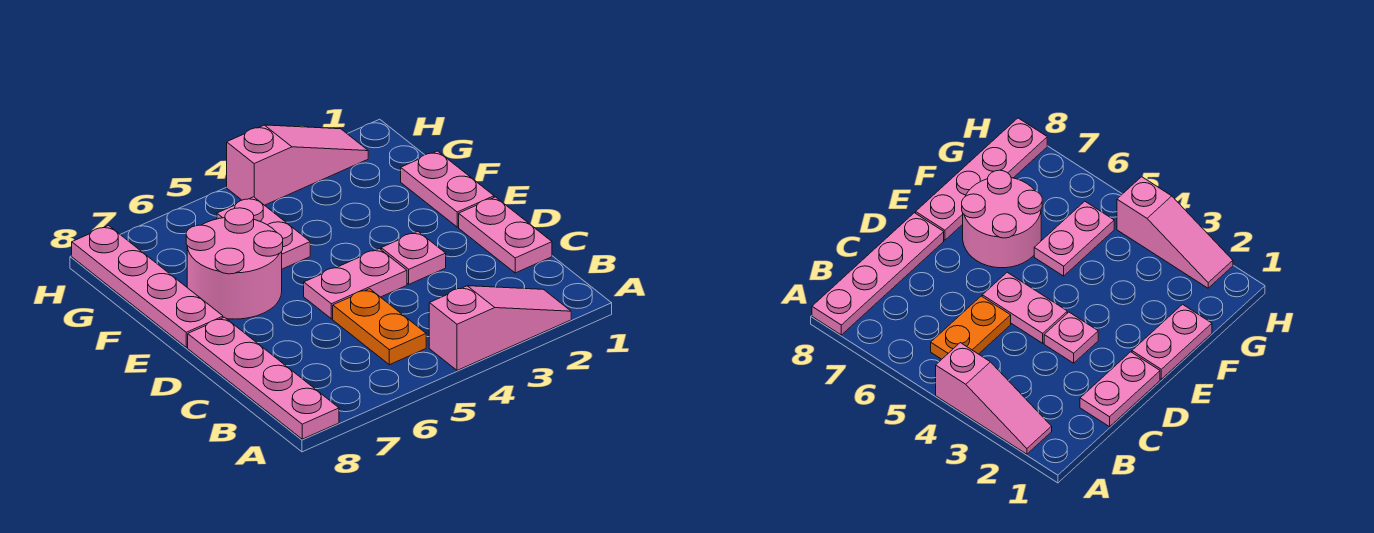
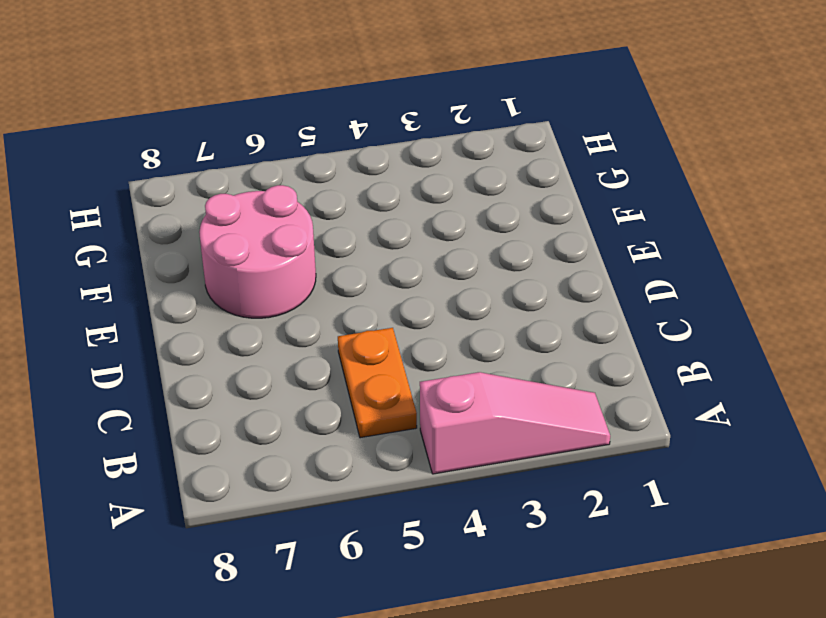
none -> pink 1x4 plate [188,317,339,439]
none -> pink 1x2 plate [459,197,552,273]

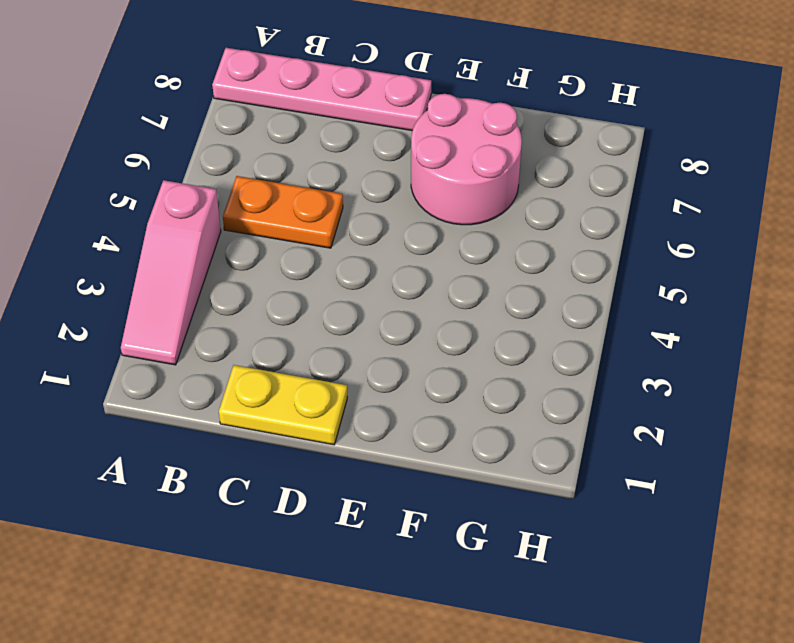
yellow 1x2 plate [219,365,347,445] -> pink 1x2 plate [459,197,552,273]
none -> pink 1x1 plate [381,232,446,284]
none -> pink 1x2 plate [304,249,407,319]

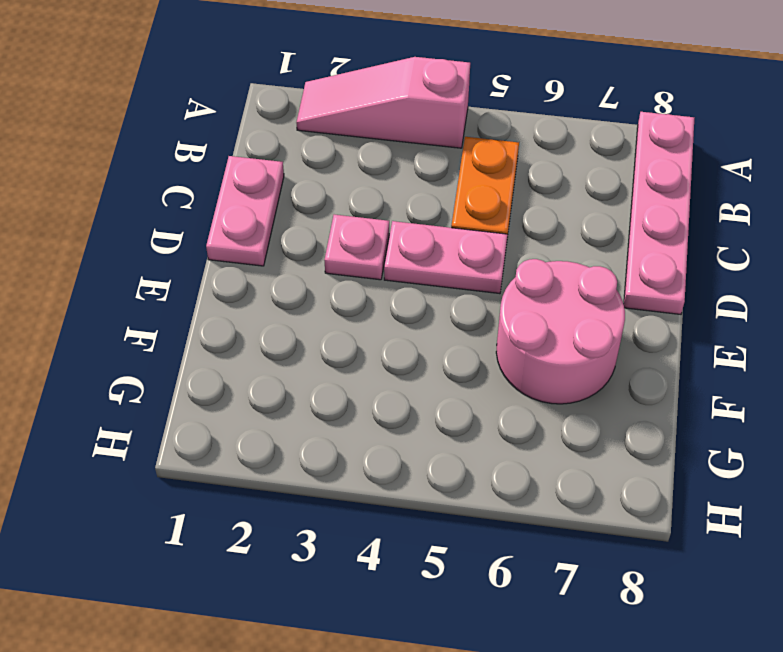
none -> pink 1x2 plate [401,151,494,227]
none -> pink 1x4 plate [72,226,223,347]

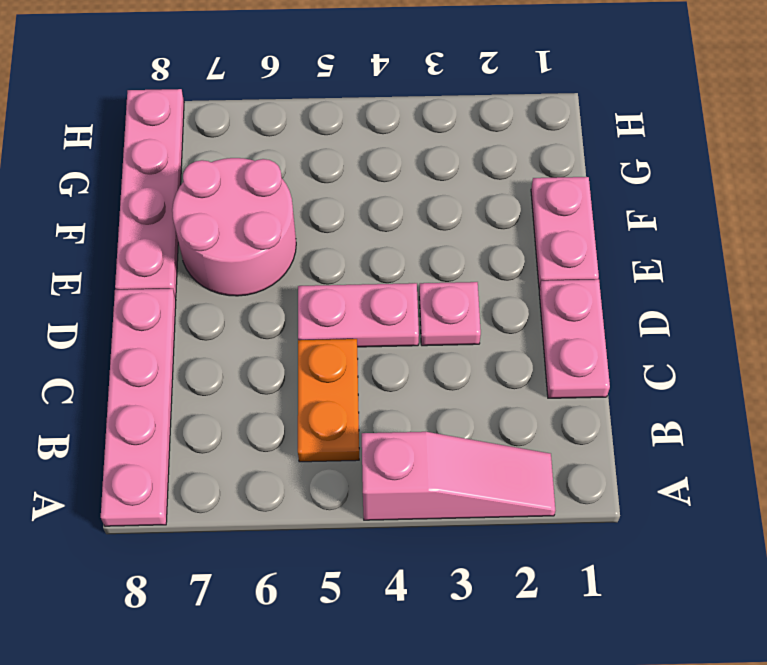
none -> pink 1x2 plate [217,197,310,269]
none -> pink 1x3 slope [227,125,368,205]

